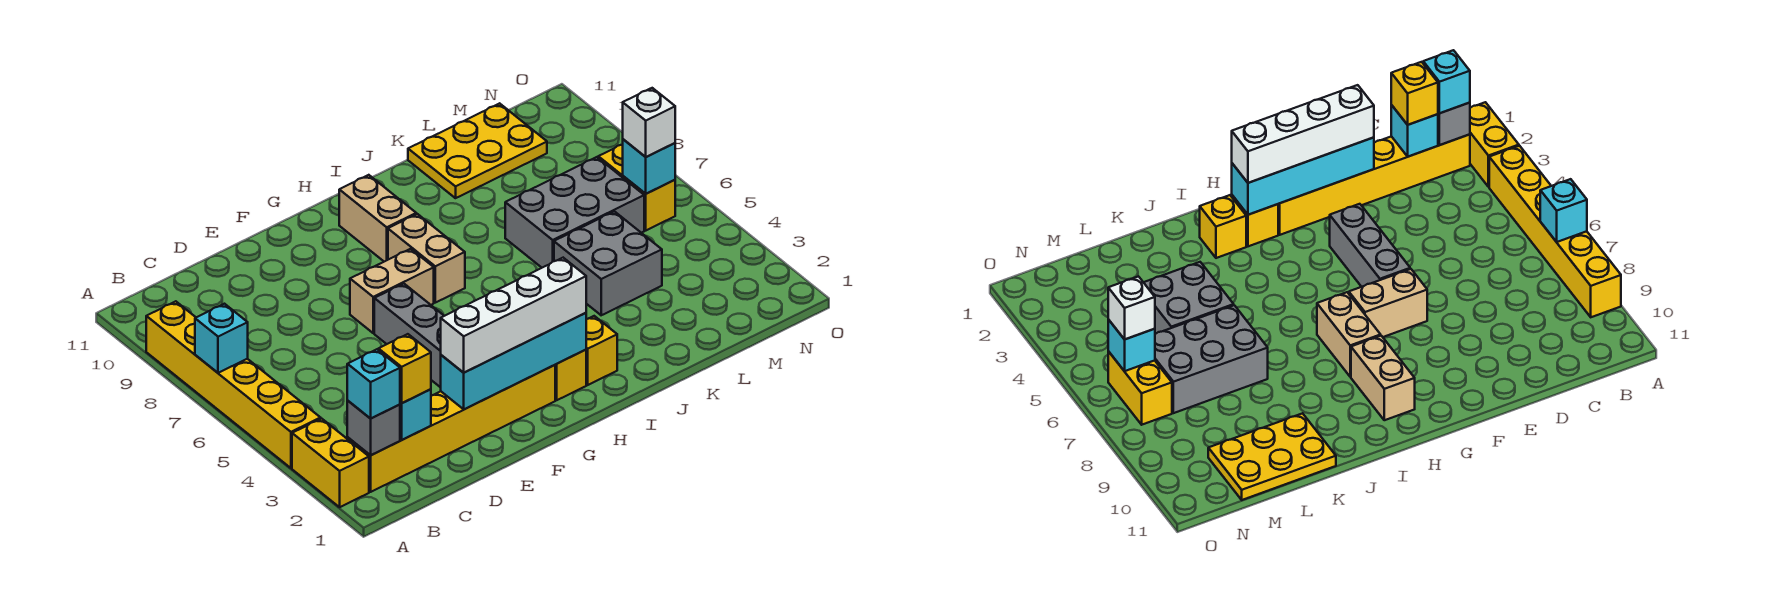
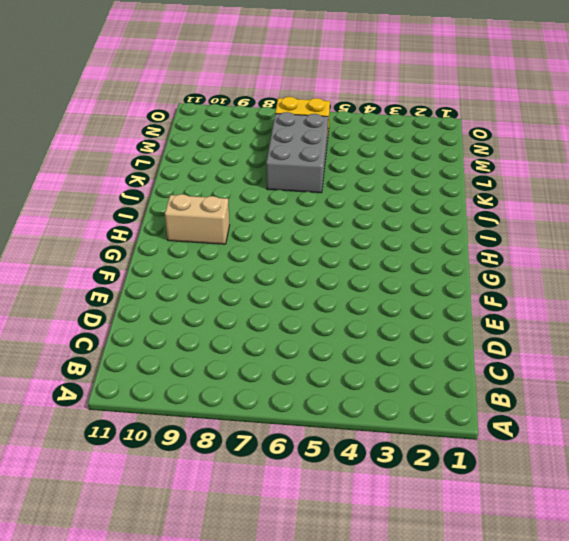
none -> yellow 1x2 brick [292,419,369,507]
none -> yellow 1x6 brick [146,301,321,468]
none -> yellow 1x6 brick [347,365,555,492]

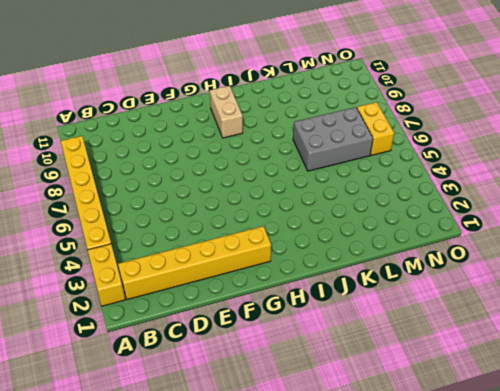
none -> grey 1x3 brick [374,284,444,387]
none -> tan 1x2 brick [350,249,434,333]
none -> yellow 1x1 brick [555,350,586,400]

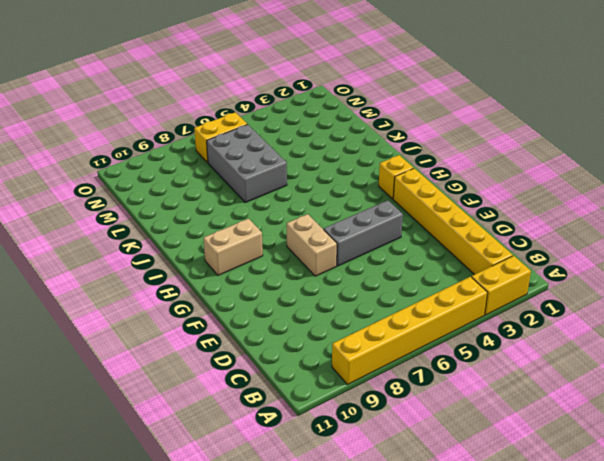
none -> tan 1x2 brick [388,214,465,303]
none -> yellow 1x1 brick [586,316,617,385]
none -> grey 2x2 brick [554,211,662,315]

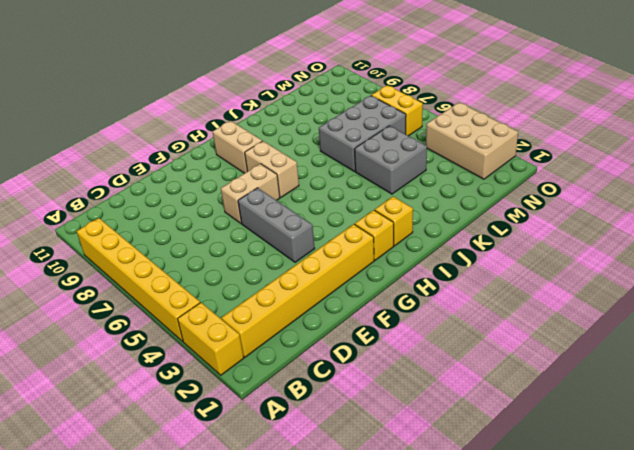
tan 2x3 brick [426,102,518,179] -> none
none -> yellow 2x3 plate [408,103,547,198]
none -> cyan 1x1 brick [195,304,248,373]
none -> grey 1x1 brick [347,401,400,455]

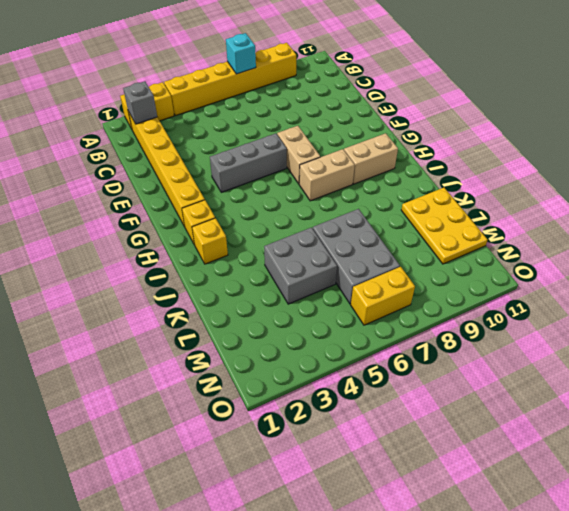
none -> cyan 1x1 brick [400,389,431,440]
none -> cyan 1x4 brick [441,313,586,409]
none -> cyan 1x1 brick [622,139,675,194]

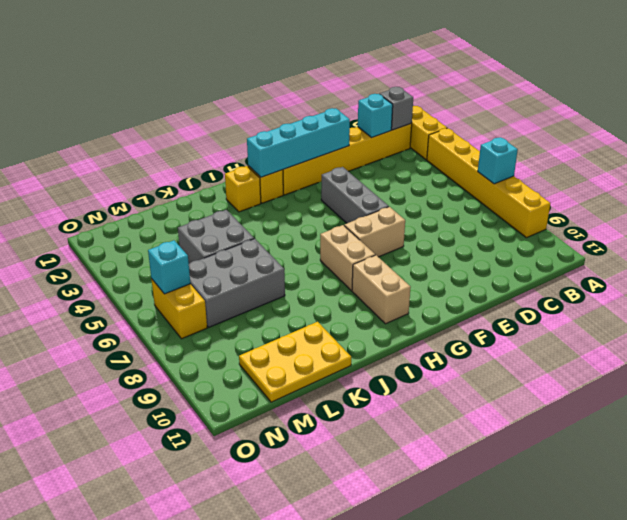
none -> cyan 1x1 brick [347,349,400,419]
none -> yellow 1x1 brick [378,334,431,403]
none -> white 1x4 brick [441,258,586,373]

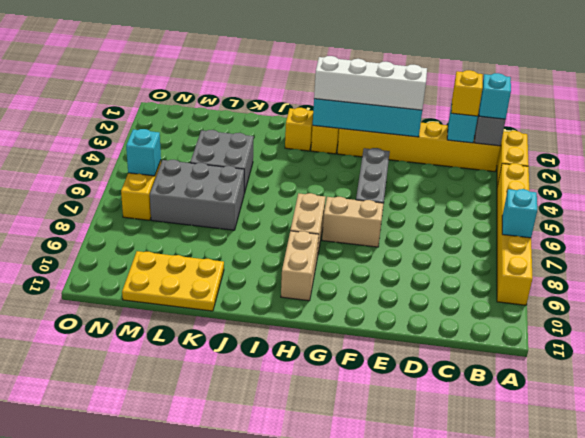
none -> white 1x1 brick [623,88,675,157]

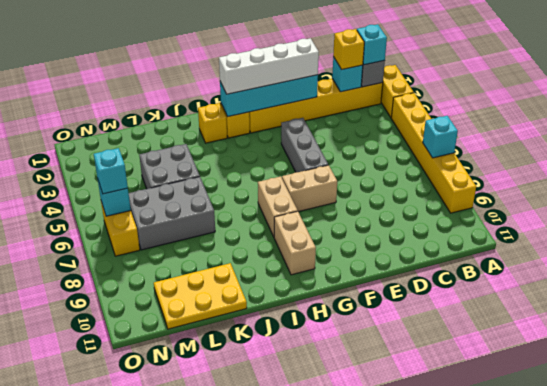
cyan 1x1 brick [94,148,128,194] -> white 1x1 brick [623,88,675,157]

